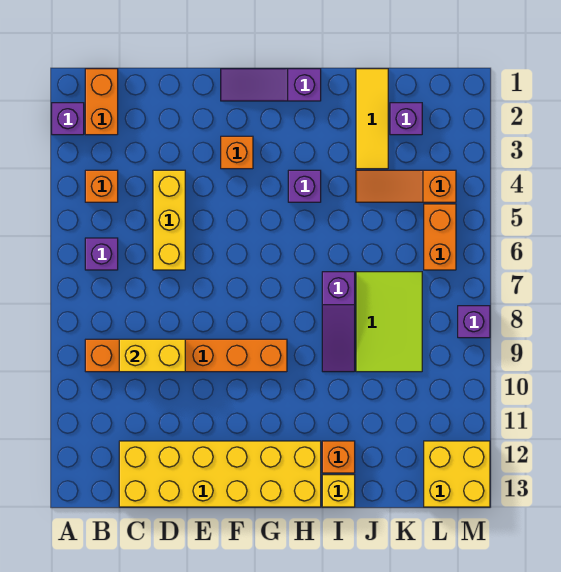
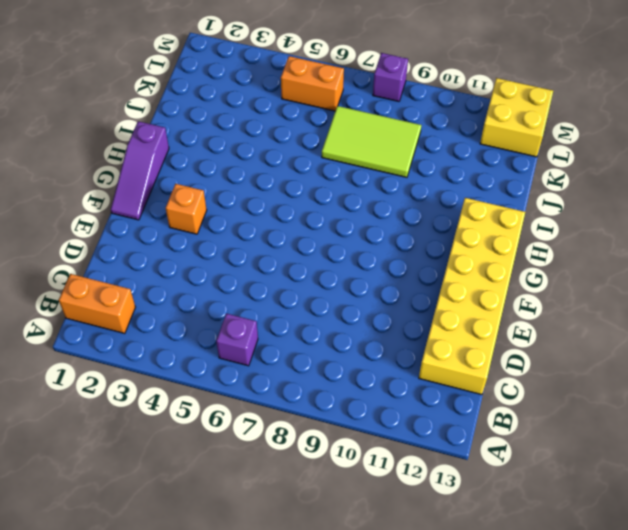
none -> purple 1x1 brick [52,103,84,135]
none -> orange 1x1 brick [85,170,118,202]
none -> orange 1x6 brick [85,339,287,372]

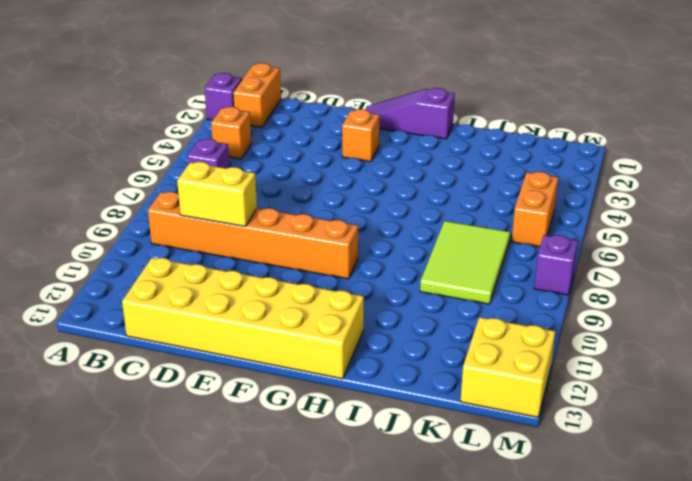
none -> yellow 1x3 brick [153,170,185,270]
none -> purple 1x1 brick [288,170,321,202]
none -> purple 1x3 slope [322,272,355,372]

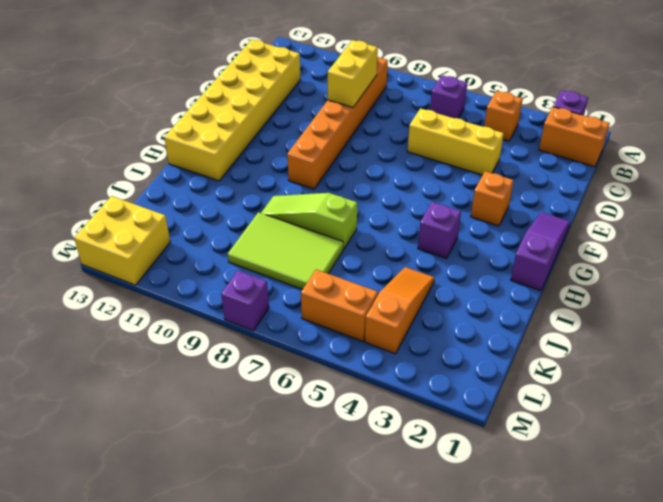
lime 1x3 slope [261,193,357,249] -> purple 1x3 slope [322,272,355,372]
none -> orange 1x1 brick [322,441,355,473]
none -> yellow 1x1 brick [322,475,355,507]
none -> yellow 1x3 tile [356,69,388,169]

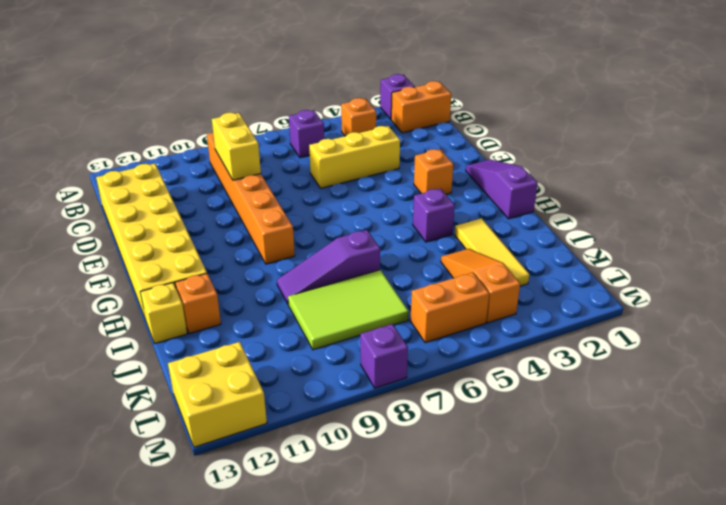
yellow 1x3 tile [455,218,529,286] -> yellow 1x3 tile turned to [356,69,388,169]
none -> purple 1x1 brick [390,103,422,135]

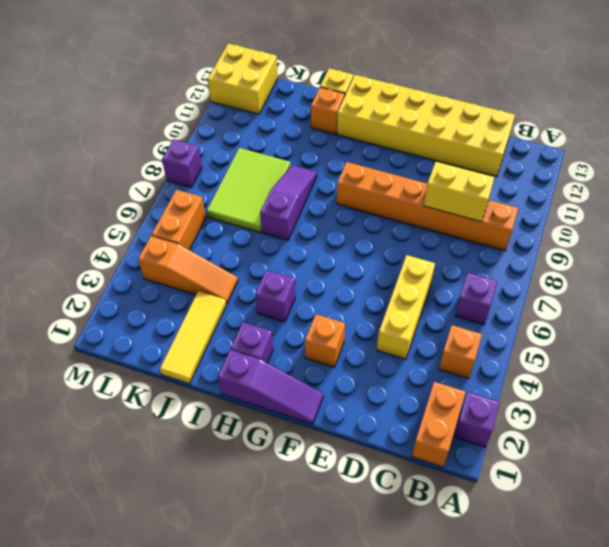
purple 1x1 brick [231,323,273,363] -> purple 1x1 brick moved to [390,103,422,135]

